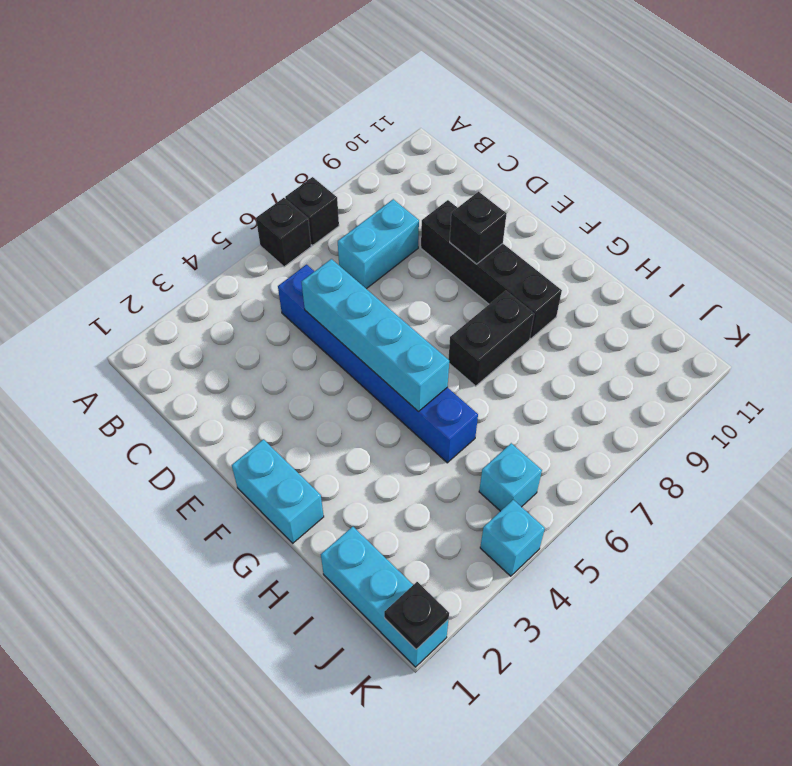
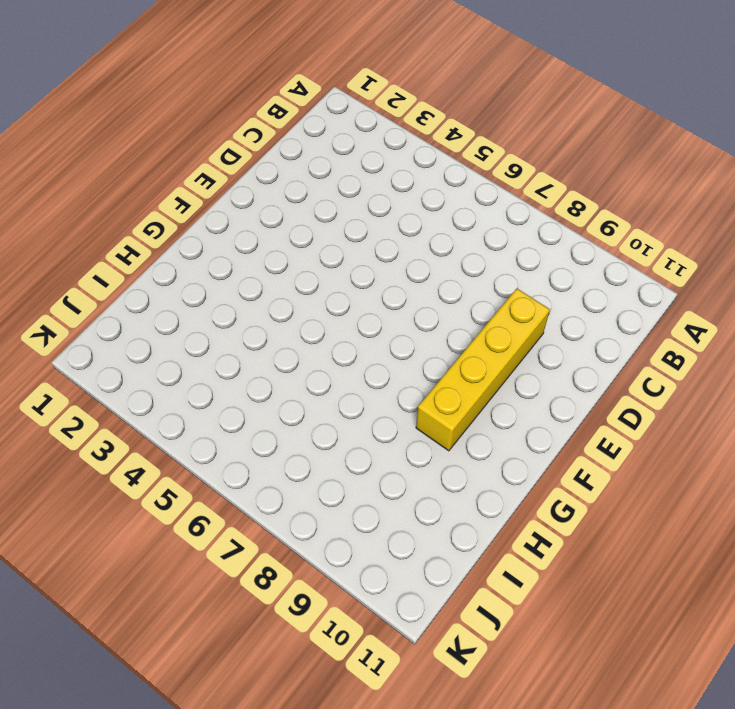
yellow 1x4 brick [416,289,550,451] -> black 1x4 brick [421,200,562,339]
none -> black 1x1 brick [256,198,311,267]
none -> black 1x1 brick [285,177,339,245]
none -> blue 1x6 brick [278,265,478,463]

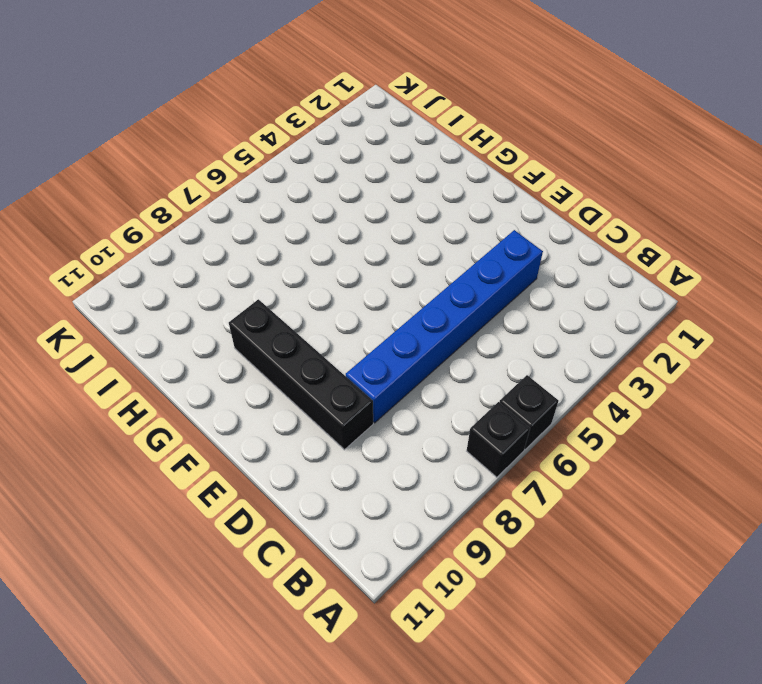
blue 1x6 brick [346,230,543,423] -> blue 1x6 brick turned to [278,265,478,463]
none -> cyan 1x2 brick [338,199,419,289]
none -> cyan 1x2 brick [232,439,324,543]
none -> black 1x2 brick [448,291,534,386]

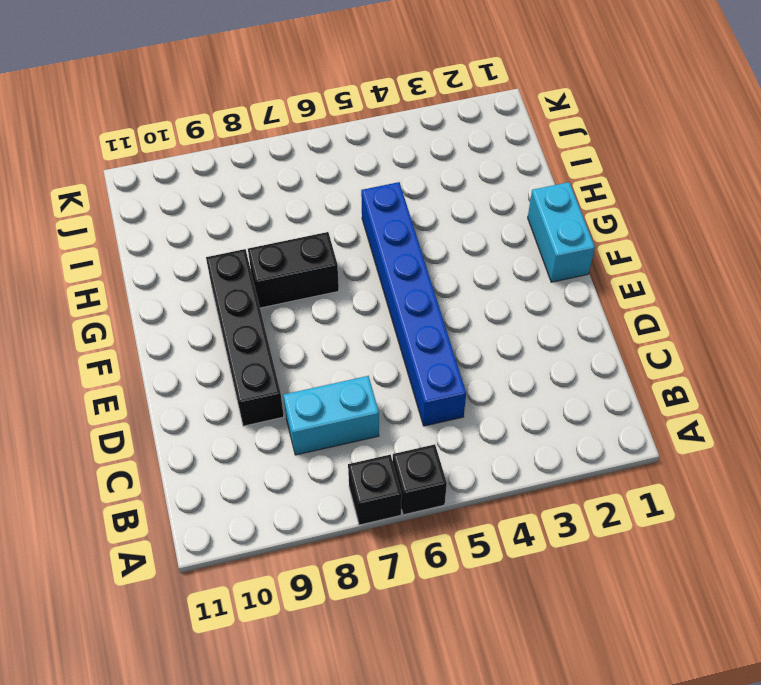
none -> cyan 1x3 brick [321,527,448,667]
none -> cyan 1x1 brick [479,443,542,511]
none -> cyan 1x1 brick [480,500,545,576]

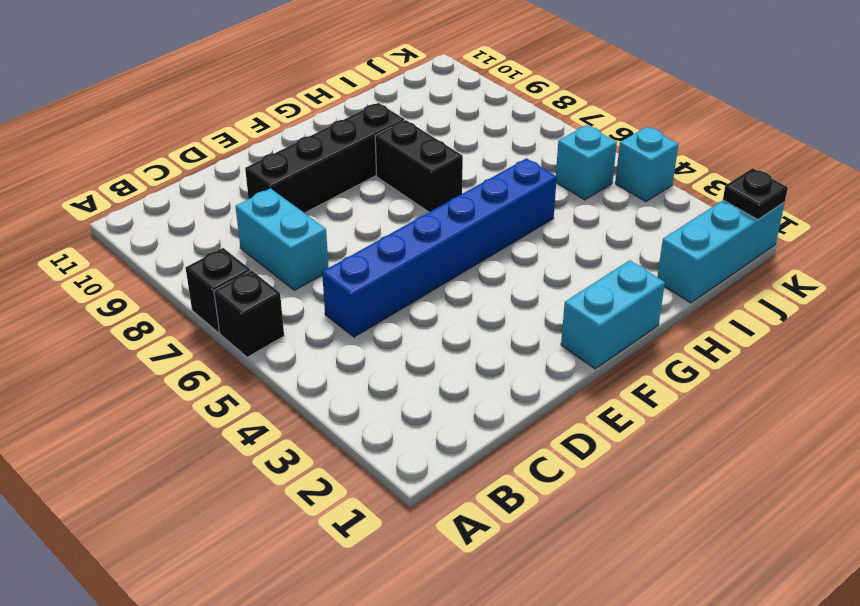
none -> cyan 1x4 brick [302,259,449,411]
none -> black 1x1 brick [450,192,507,264]

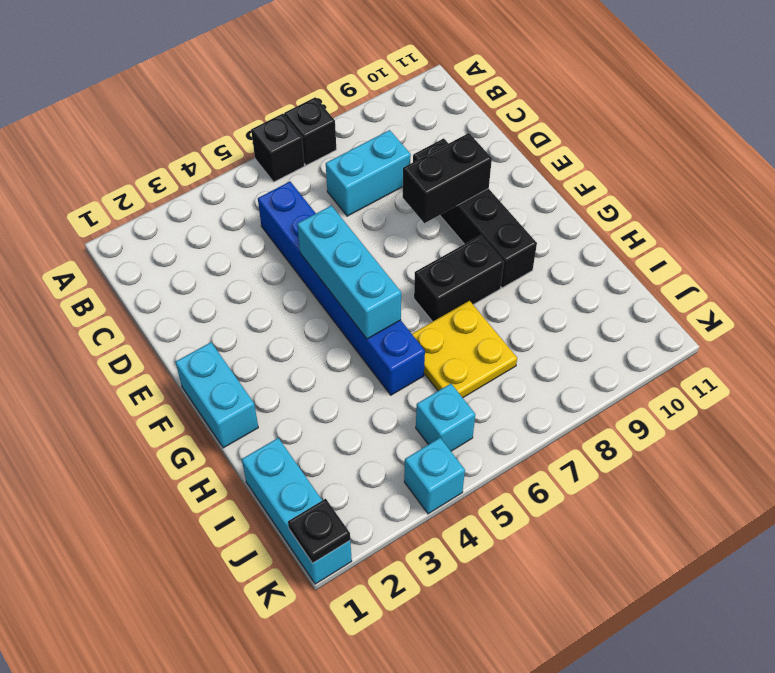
cyan 1x3 brick [297,206,401,339] -> cyan 1x4 brick [302,259,449,411]
black 1x2 brick [403,133,492,223] -> black 1x1 brick [450,192,507,264]
yellow 2x2 plate [412,301,517,398] -> none

